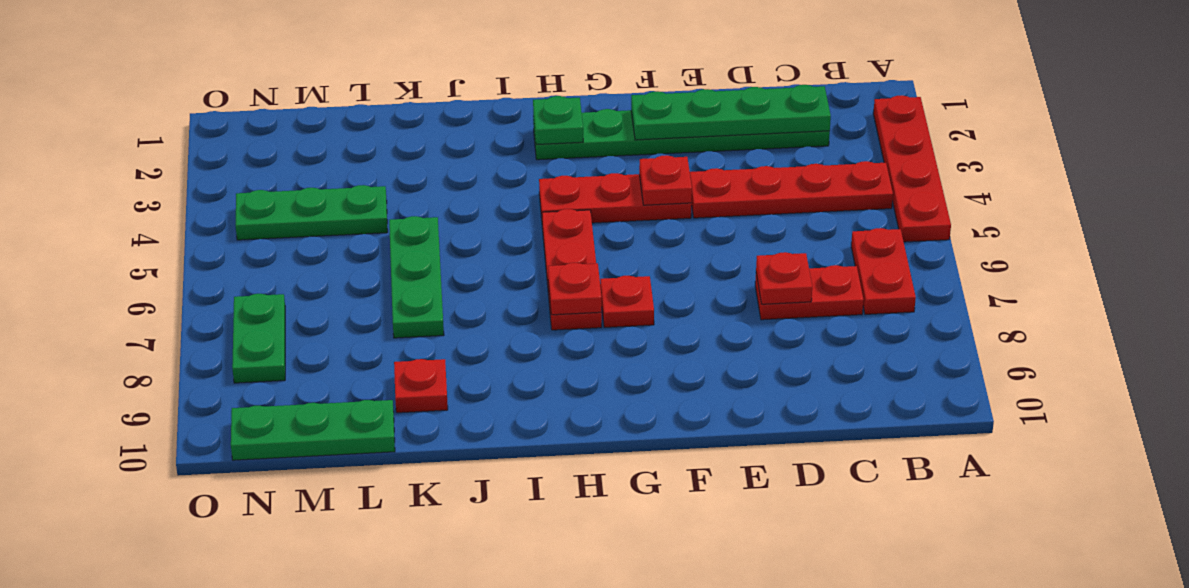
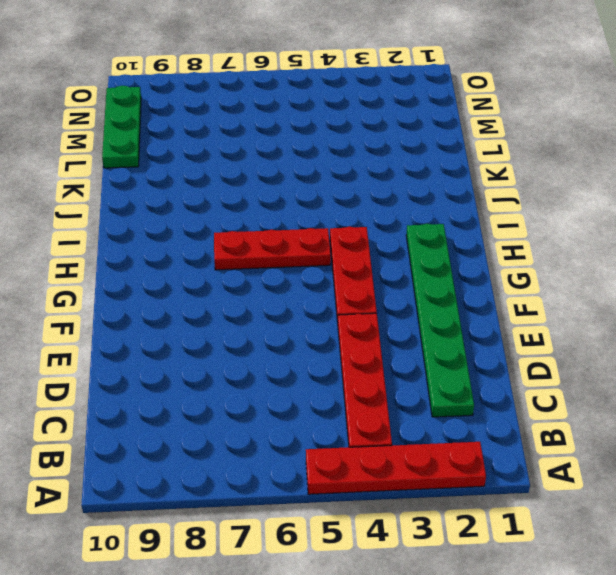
none -> red 1x2 plate [851,228,916,314]
none -> red 1x2 plate [755,265,864,320]
none -> red 1x1 plate [600,276,654,327]

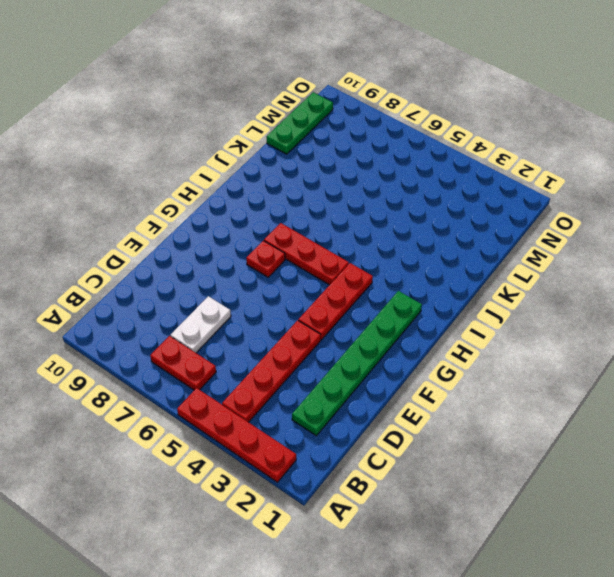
white 1x2 plate [170,296,231,353] -> red 1x2 plate [755,265,864,320]
none -> green 1x3 plate [389,216,444,338]
none -> red 1x1 plate [394,359,448,413]
none -> green 1x3 plate [236,185,388,240]

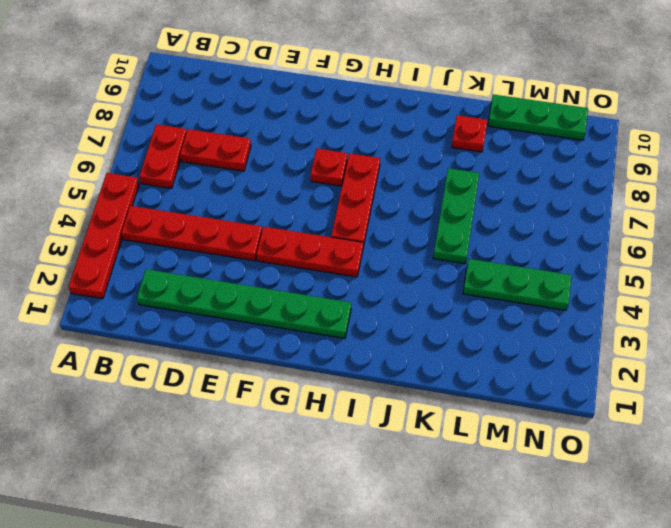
none -> green 1x2 plate [232,294,285,383]
none -> green 1x4 plate [631,85,831,140]
none -> red 1x1 plate [756,252,812,304]

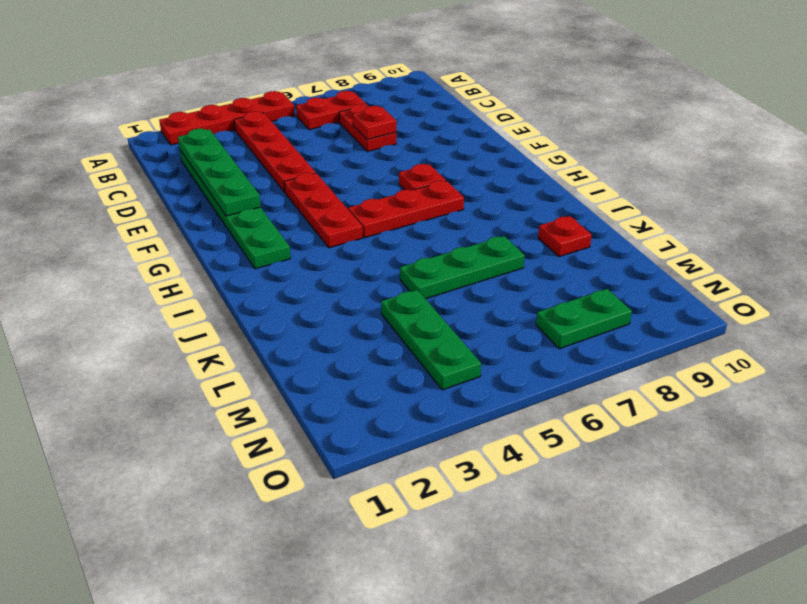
none -> green 1x3 plate [231,400,395,460]
none -> red 1x1 plate [639,155,692,205]
none -> green 1x1 plate [533,96,583,145]

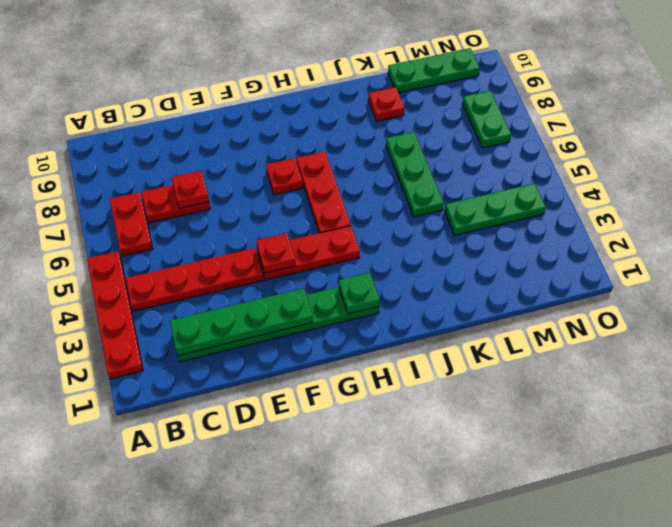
none -> red 1x1 plate [548,263,602,315]

